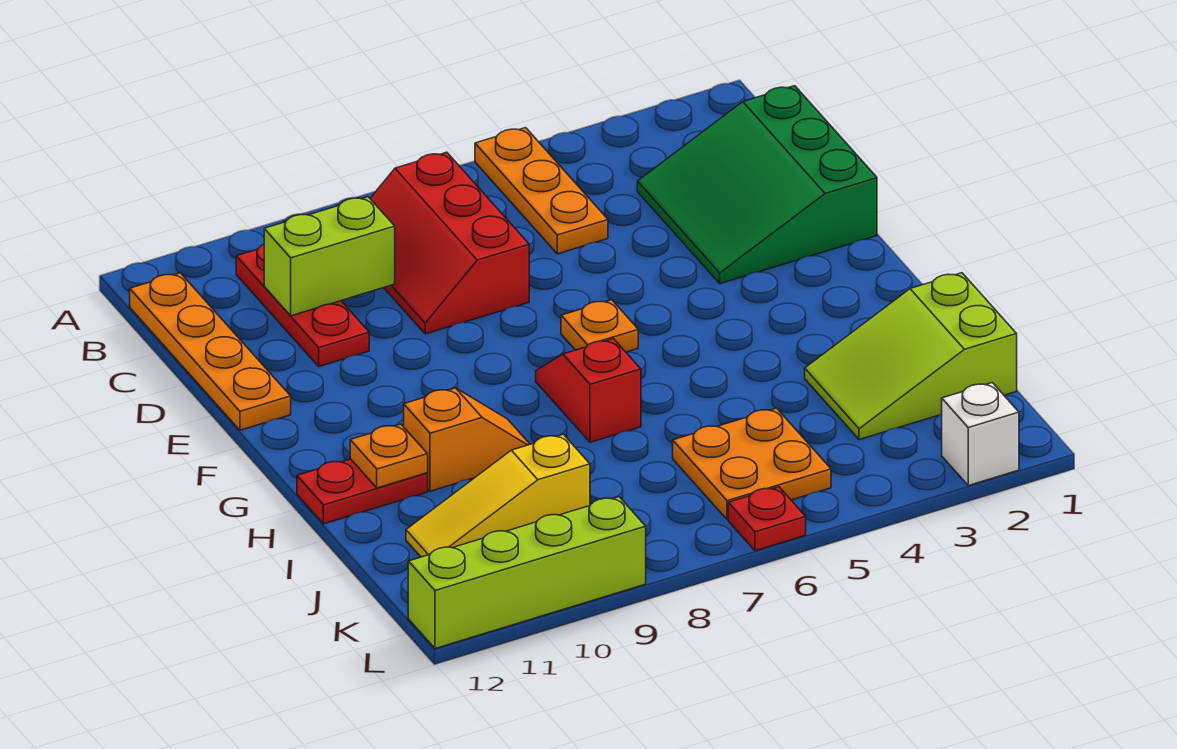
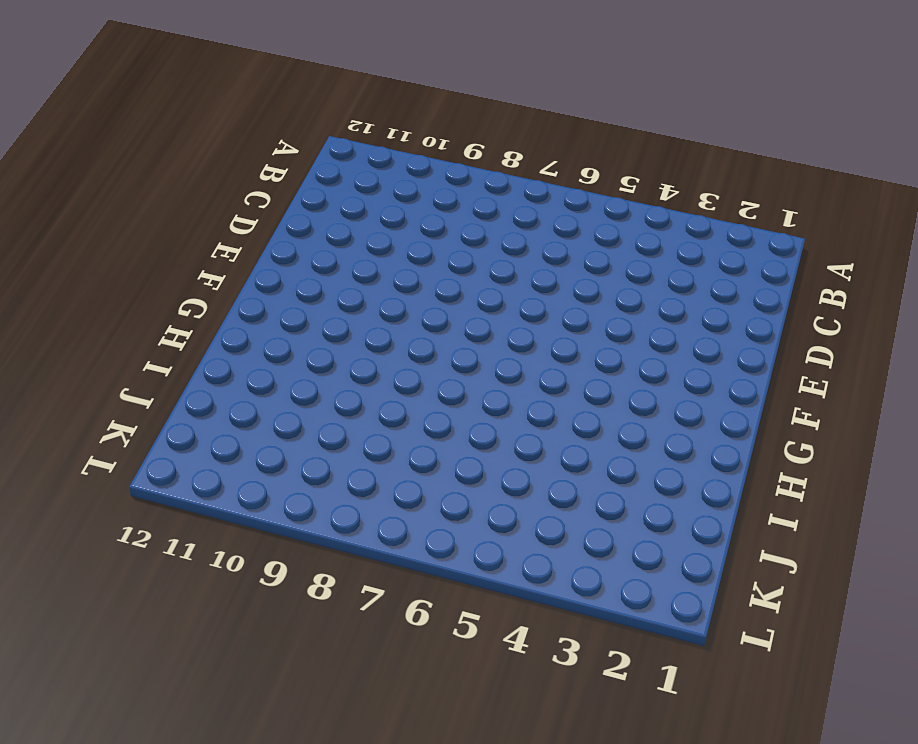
none -> orange 1x3 plate [475,128,608,254]
none -> red 2x3 slope [370,152,529,334]
none -> red 1x3 plate [236,245,369,366]

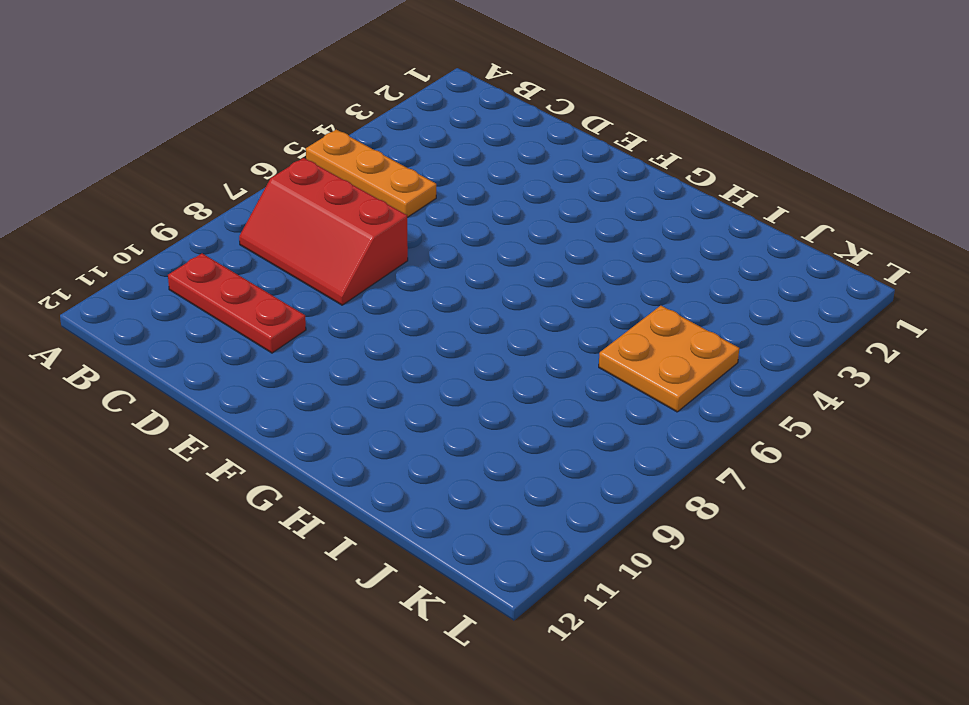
none -> orange 1x4 plate [130,273,291,430]
none -> green 3x3 slope [637,86,877,284]
none -> orange 1x1 plate [561,300,638,352]

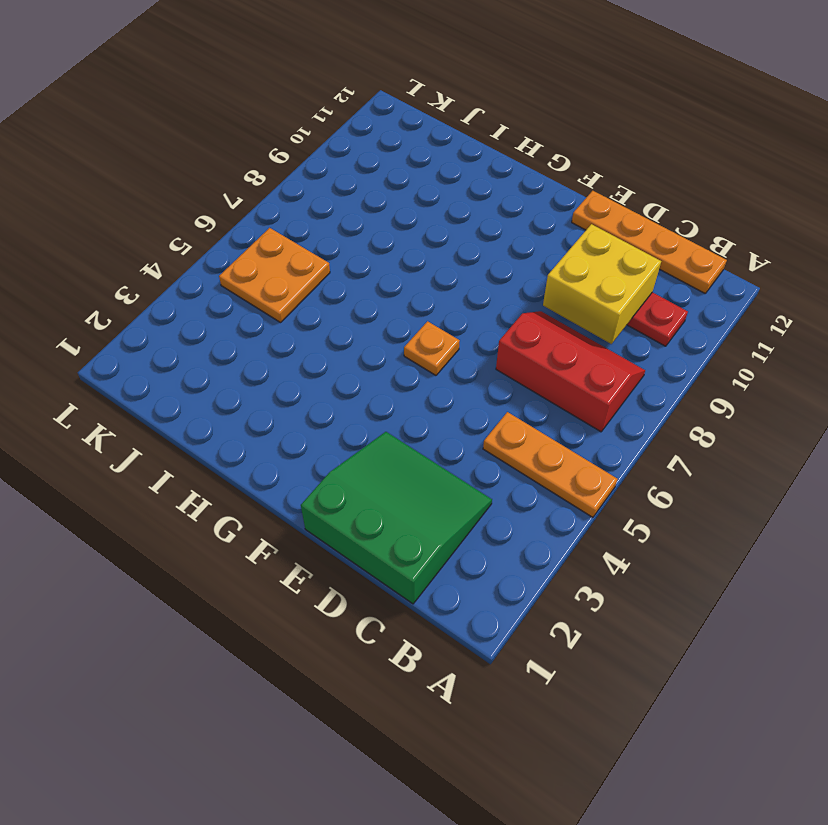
yellow 2x2 brick [543,224,661,344] -> lime 1x2 brick [264,197,395,316]
none -> red 1x2 slope [536,339,641,442]
none -> orange 1x2 slope [404,388,530,491]
none -> red 1x2 plate [297,459,428,524]

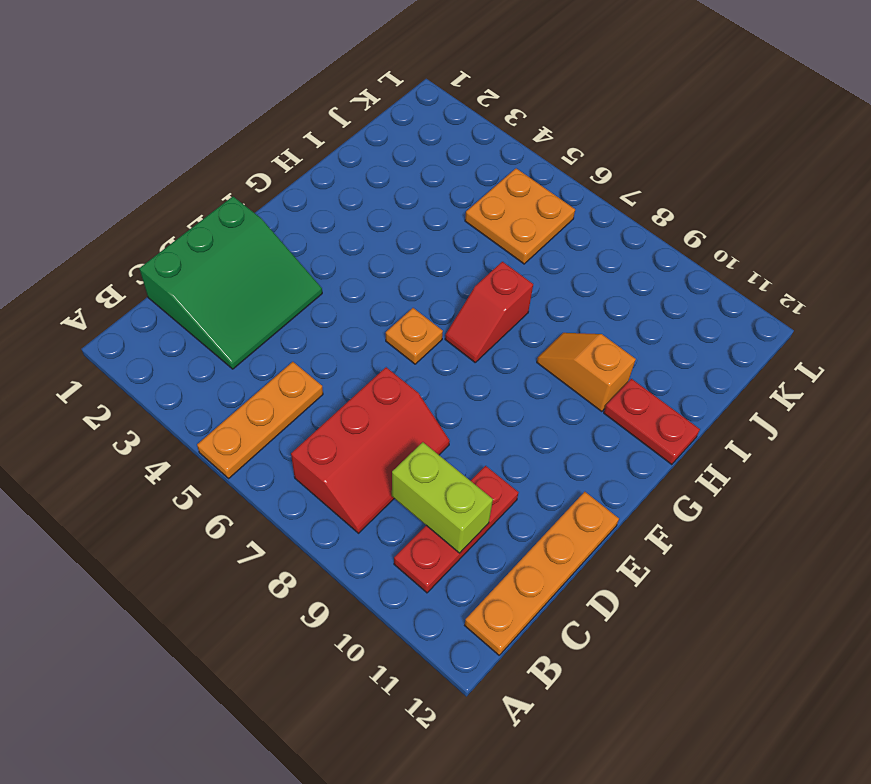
none -> lime 2x3 slope [805,273,1017,440]
none -> yellow 1x3 slope [406,434,590,557]
none -> white 1x1 brick [942,383,1019,486]

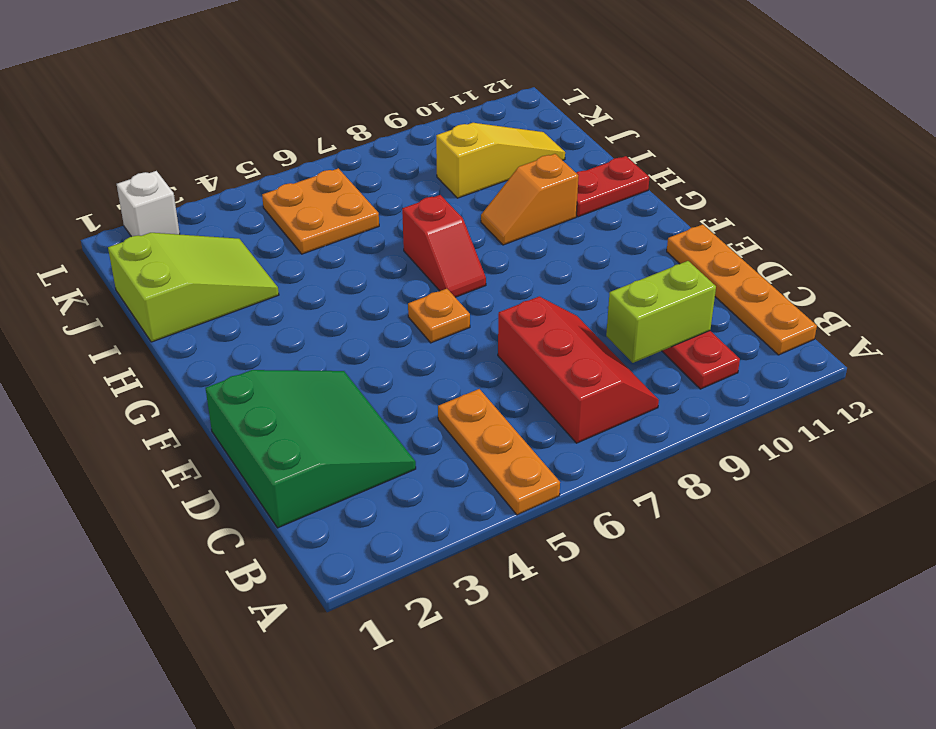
none -> red 1x1 plate [728,487,806,551]
none -> lime 1x4 brick [408,497,646,649]
none -> orange 1x1 plate [350,424,428,488]

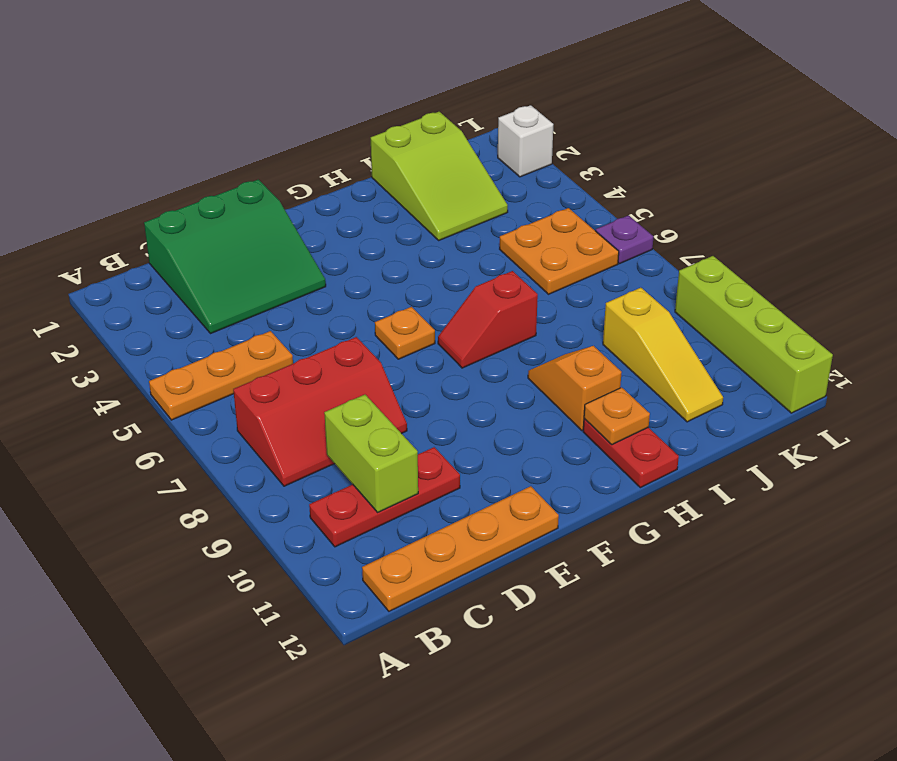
purple 1x1 plate [596,215,653,264] -> red 1x1 plate [728,487,806,551]

